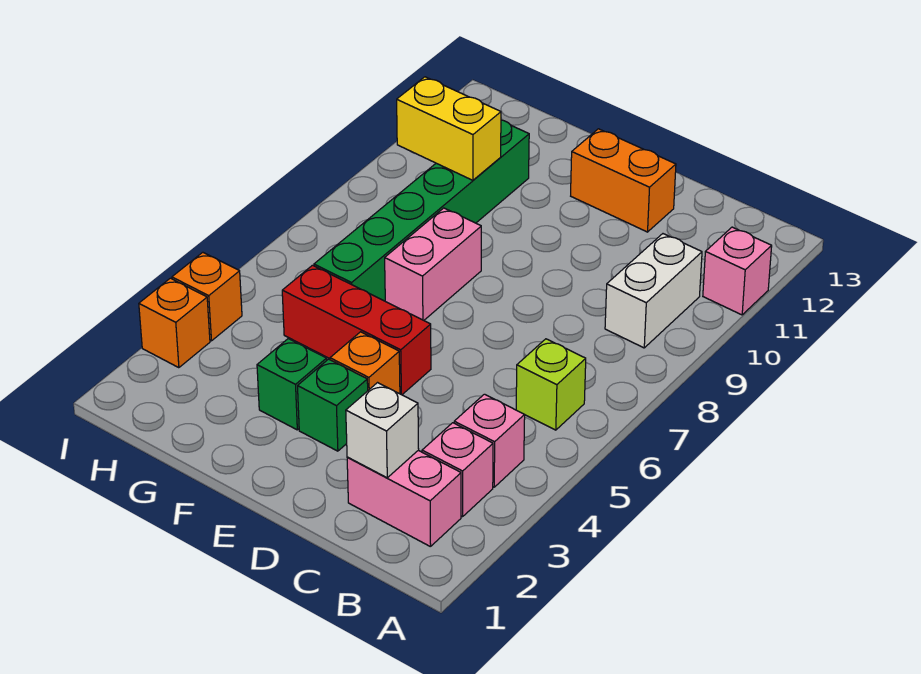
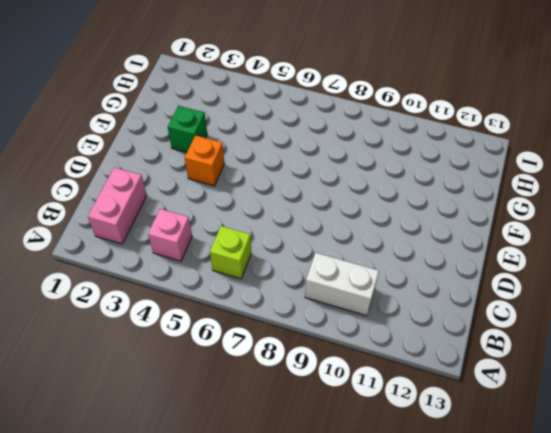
none -> pink 1x1 brick [703,227,772,315]
none -> pink 1x1 brick [422,423,493,517]
none -> orange 1x2 brick [571,129,676,232]

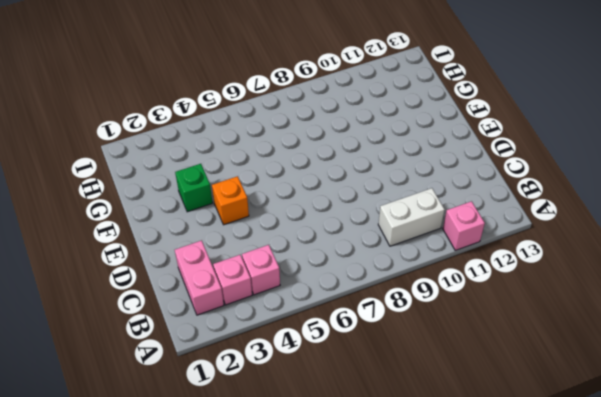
none -> lime 1x1 brick [516,339,586,430]
none -> orange 1x2 brick [571,129,676,232]
none -> green 1x1 brick [298,359,368,451]

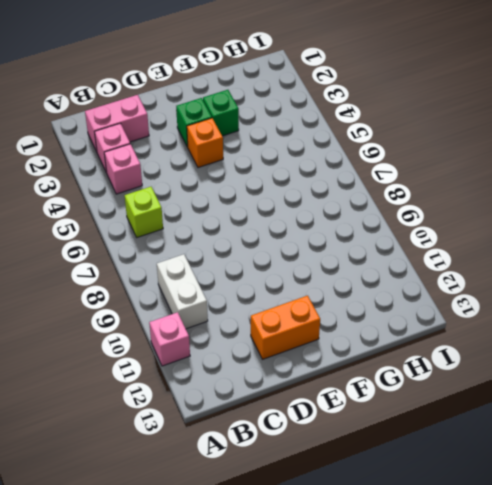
none -> red 1x3 brick [282,265,431,395]
none -> pink 1x2 brick [385,208,481,320]
none -> green 1x6 brick [314,120,529,301]

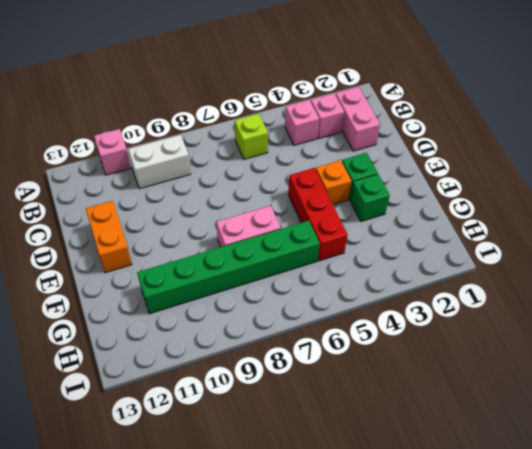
none -> orange 1x1 brick [139,278,210,368]
none -> orange 1x1 brick [172,252,242,341]
none -> white 1x1 brick [346,383,419,478]

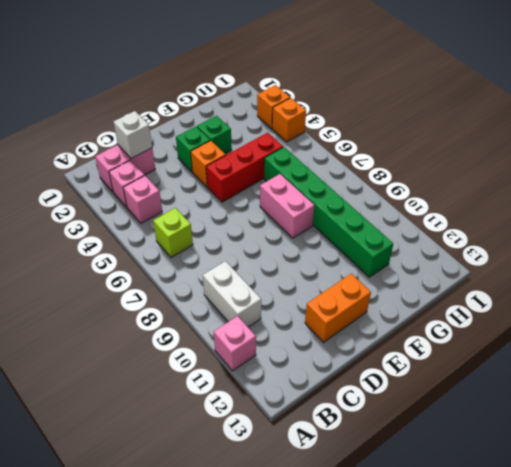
none -> yellow 1x2 brick [397,77,501,180]

